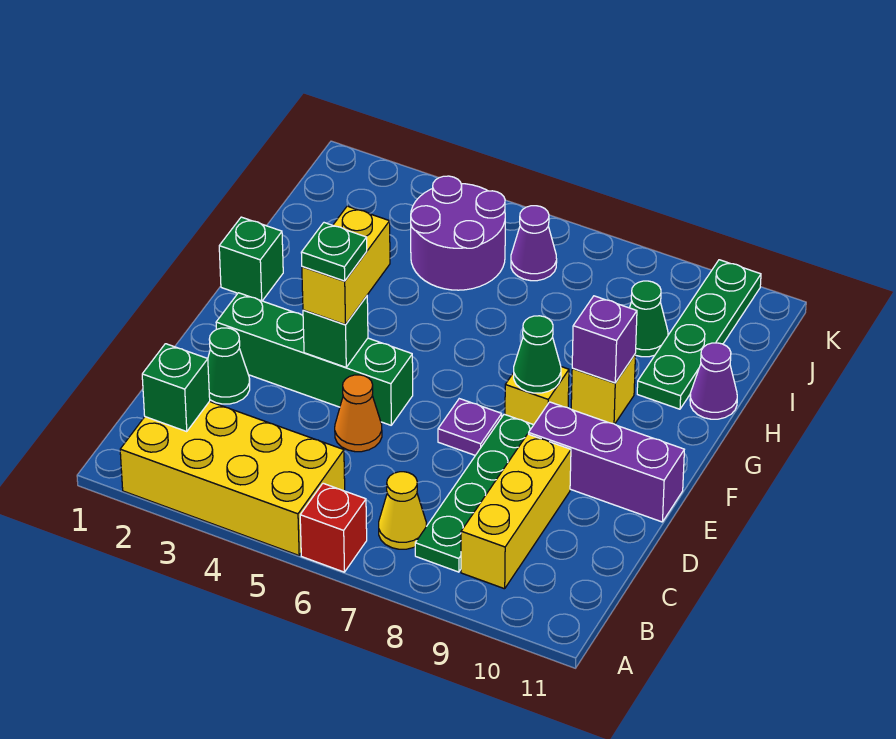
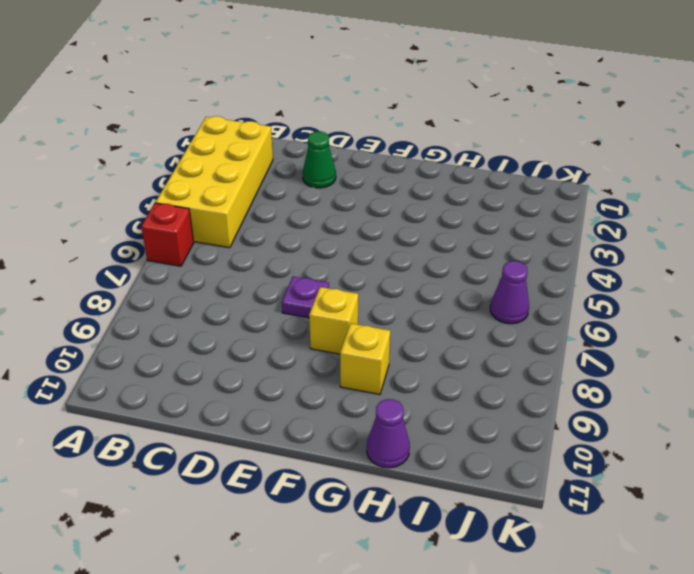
none -> yellow 1x1 cone [379,472,426,549]
none -> green 1x4 plate [415,414,533,572]
none -> yellow 1x3 brick [461,434,571,589]

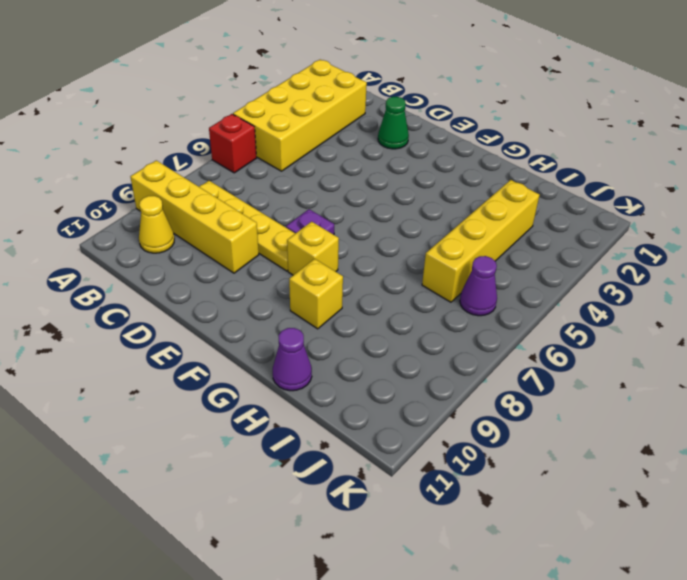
yellow 1x4 brick [130,160,259,273] -> yellow 1x3 brick [461,434,571,589]
yellow 1x4 plate [199,181,295,271] -> green 1x4 plate [415,414,533,572]
yellow 1x1 cone [139,196,174,253] -> yellow 1x1 cone moved to [379,472,426,549]
yellow 1x4 brick [422,180,539,302] -> purple 2x2 round brick [411,176,505,290]
none -> orange 1x1 cone [335,375,382,452]
none -> green 1x4 brick [216,293,413,425]
none -> purple 1x3 brick [529,402,684,522]

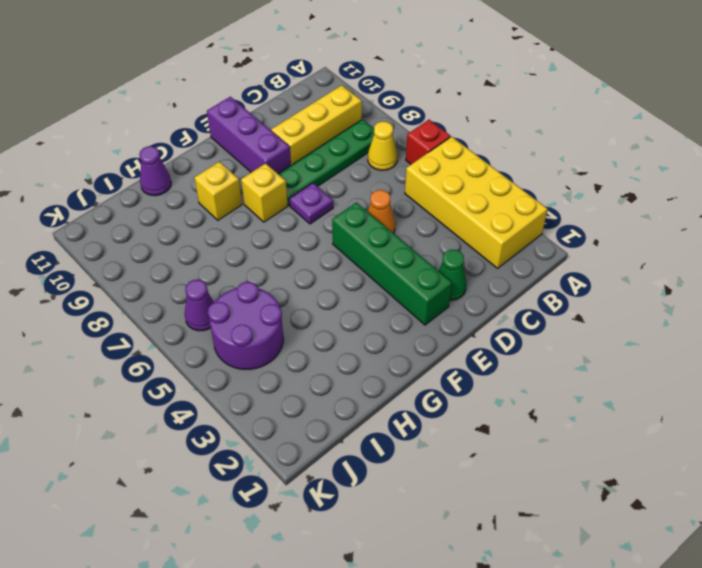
none -> green 1x1 brick [219,217,283,301]
none -> green 1x4 plate [637,260,761,409]
none -> green 1x1 cone [630,281,668,357]

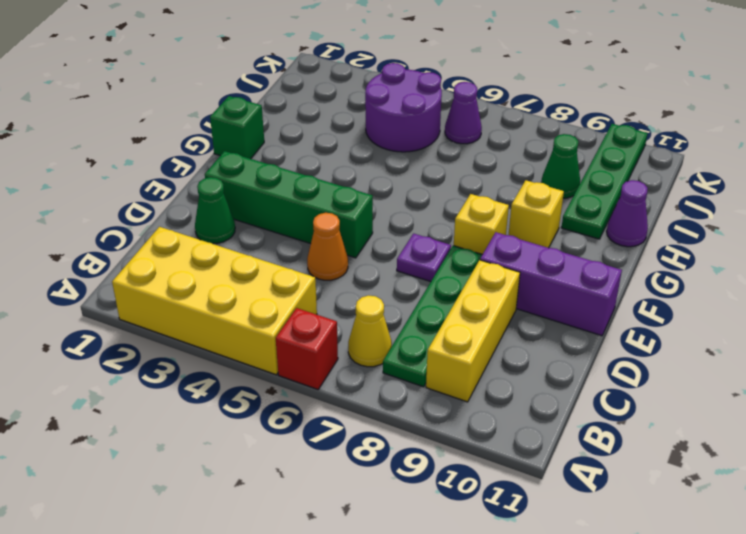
none -> green 1x1 brick [142,344,210,432]
none -> green 1x1 brick [303,296,368,367]
none -> green 1x1 cone [514,316,561,393]

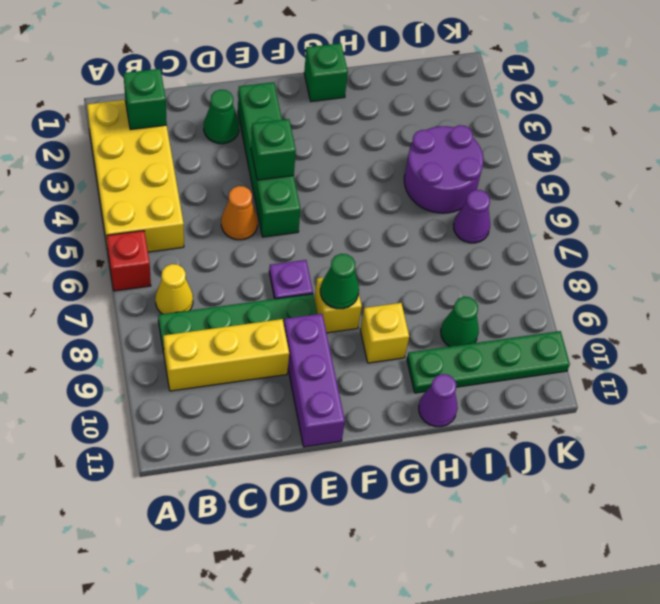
none -> purple 1x1 brick [572,296,637,383]
none -> yellow 1x2 brick [302,206,390,325]
none -> green 1x1 plate [301,223,367,281]

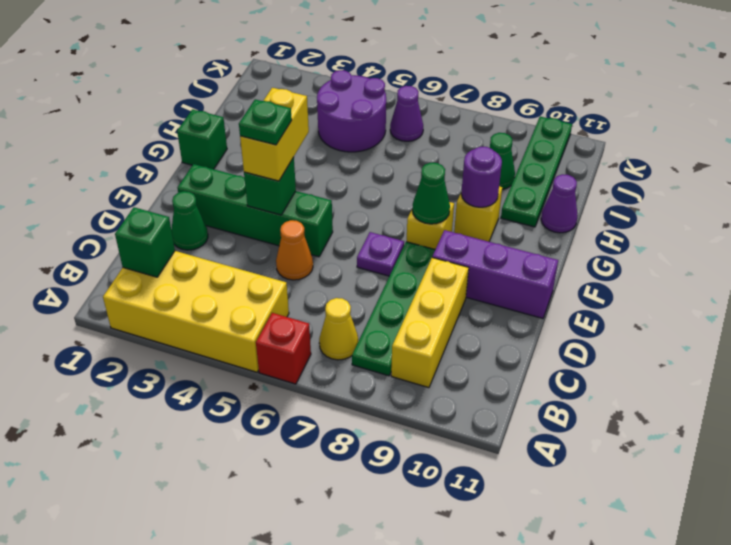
purple 1x1 round brick [461,147,502,207] -> purple 1x1 brick [572,296,637,383]

